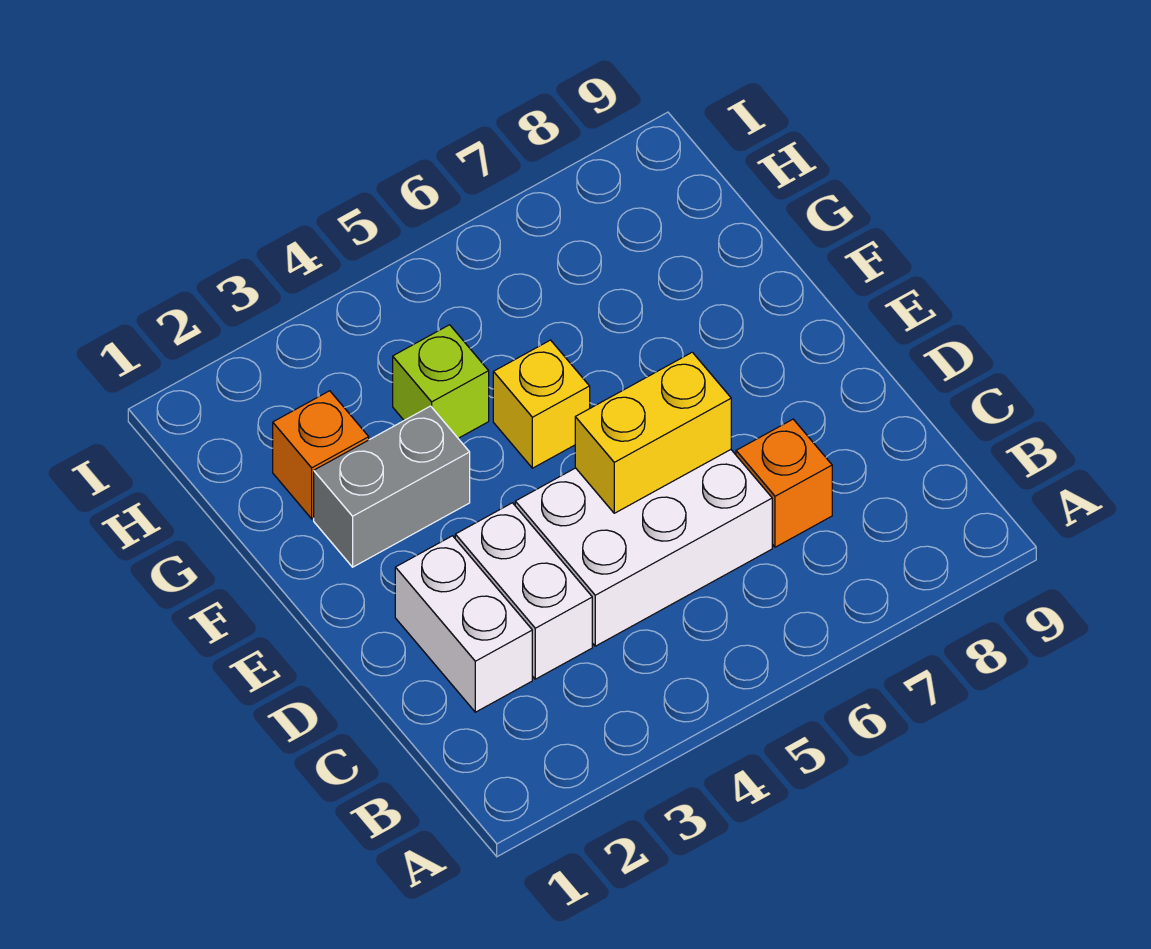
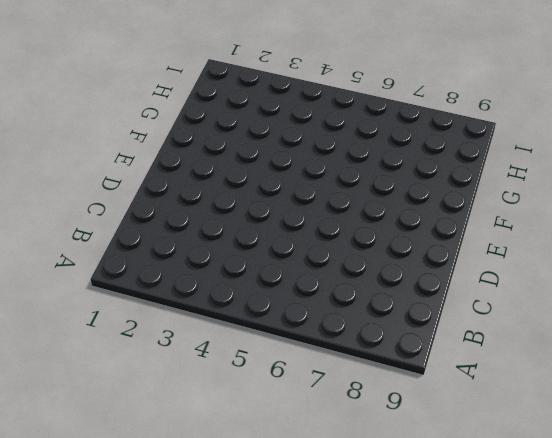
none -> white 1x2 brick [395,536,532,712]
none -> white 1x2 brick [455,503,592,679]

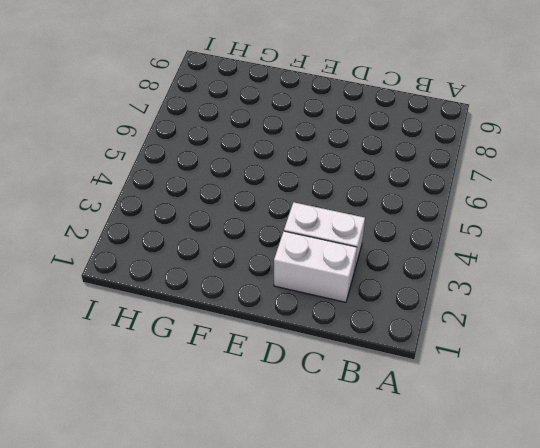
none -> white 2x3 brick [515,450,772,646]
none -> orange 1x1 brick [736,419,832,547]

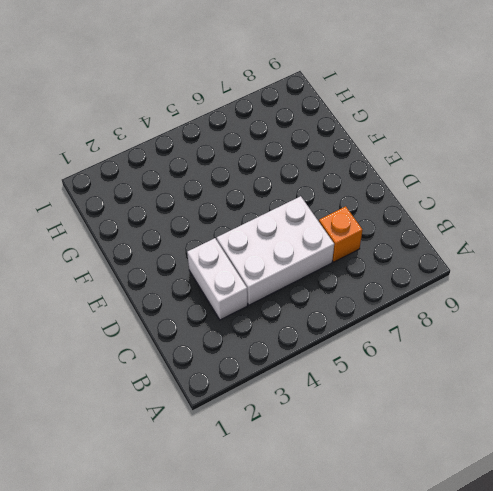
none -> white 1x2 brick [395,536,532,712]
none -> grey 1x2 brick [314,406,470,567]

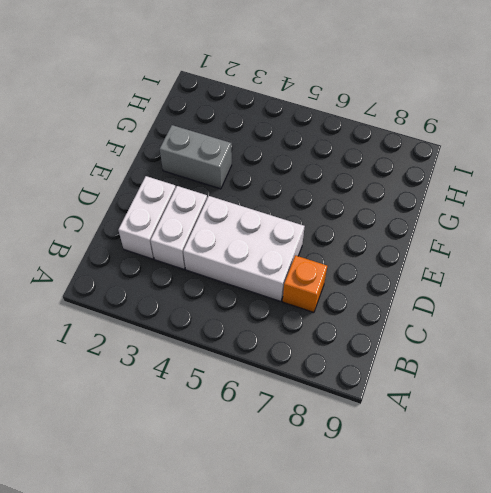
none -> yellow 1x1 brick [493,340,590,468]
none -> orange 1x1 brick [273,391,369,519]

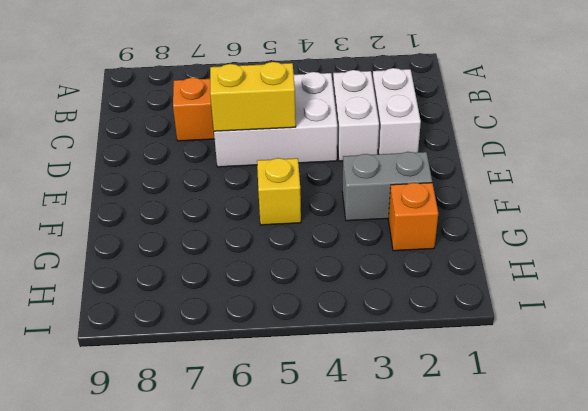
none -> lime 1x1 brick [393,325,489,438]

